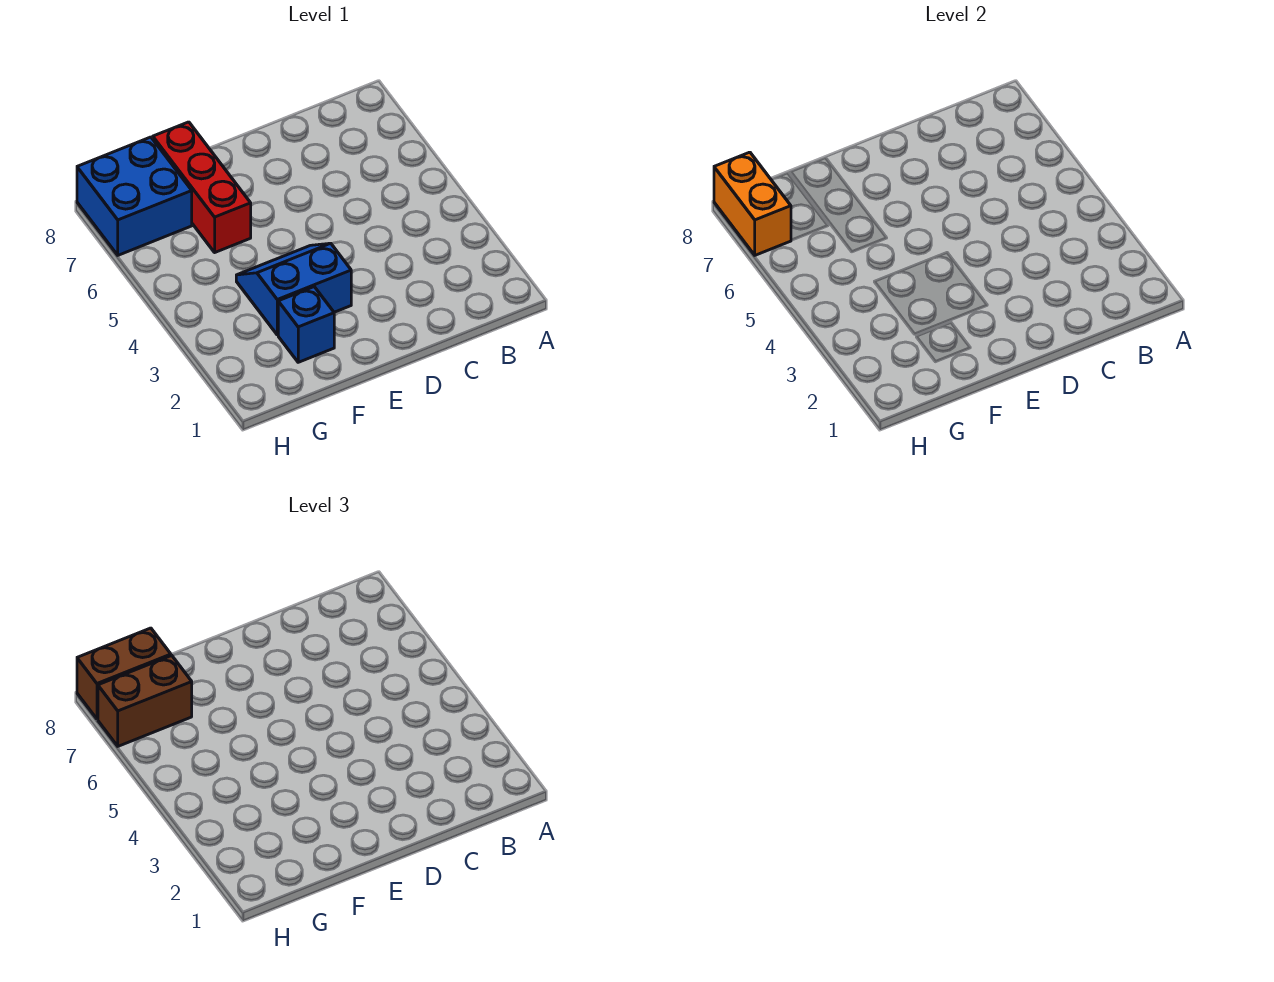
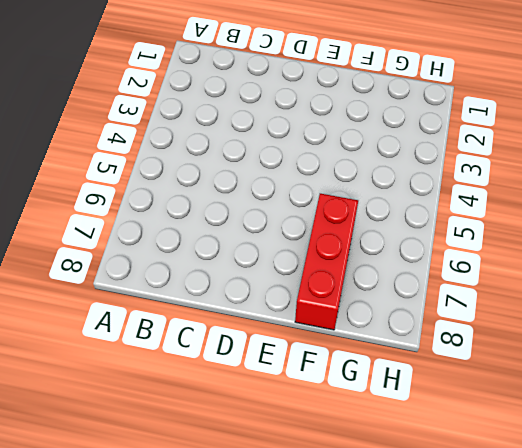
none -> blue 2x2 slope [236,243,351,335]
none -> blue 1x1 brick [278,287,334,362]

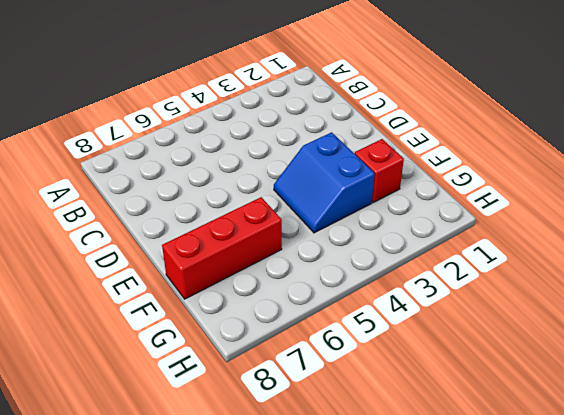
red 1x1 brick [355,139,404,203] -> blue 1x1 brick [278,287,334,362]
none -> blue 2x2 brick [77,137,192,255]
none -> orange 1x2 brick [714,152,791,255]

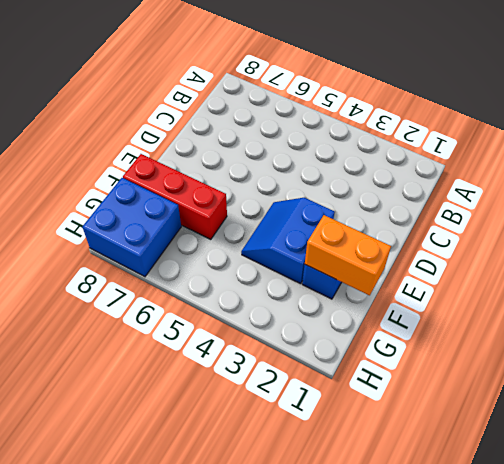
orange 1x2 brick [305,215,391,295] -> orange 1x2 brick moved to [714,152,791,255]
none -> brown 1x2 brick [98,656,192,746]
none -> brown 1x2 brick [77,628,171,719]

